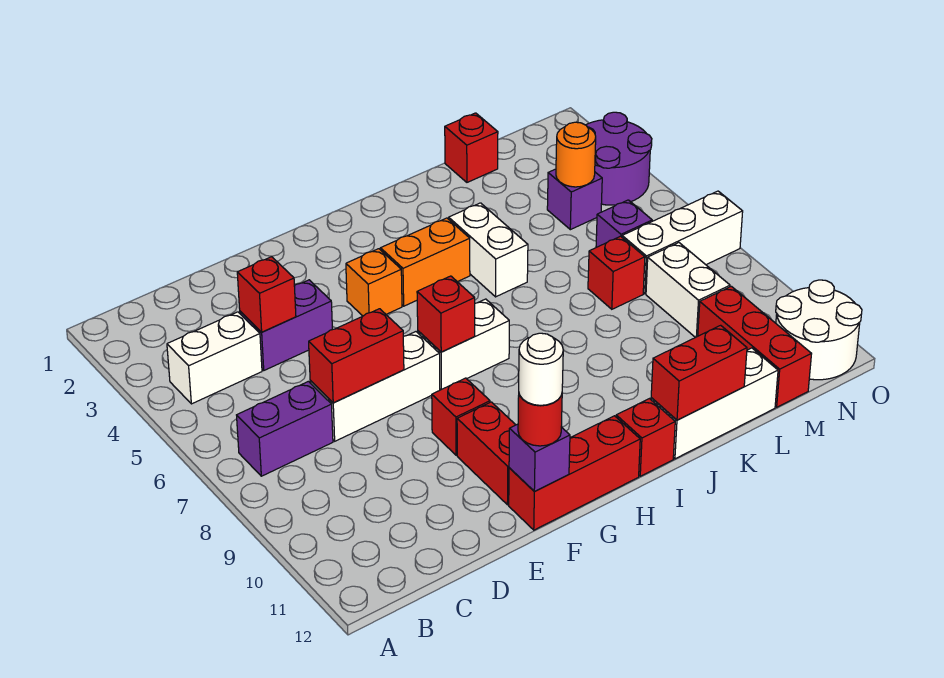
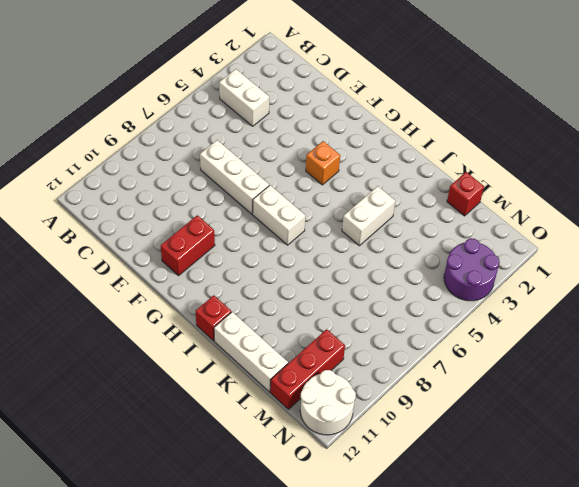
none -> purple 1x2 brick [237,381,333,476]
none -> purple 1x2 brick [240,280,332,370]
none -> red 1x1 brick [432,378,490,455]
none -> red 1x3 brick [509,416,640,530]

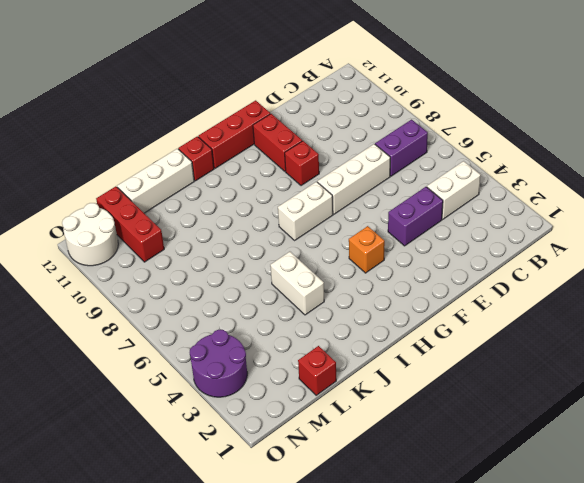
none -> orange 1x2 brick [380,218,470,306]
none -> red 1x1 brick [588,236,645,309]
none -> purple 1x1 brick [547,169,602,230]
none -> purple 1x1 brick [596,200,652,247]

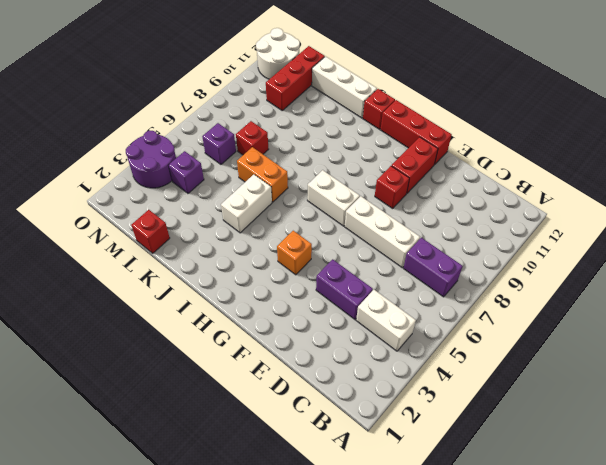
orange 1x2 brick [237,147,288,202] -> orange 1x2 brick moved to [380,218,470,306]
none -> white 1x3 brick [622,191,743,294]
none -> white 1x2 brick [646,243,730,338]
none -> red 1x1 brick [237,257,296,332]
none -> red 1x2 brick [309,309,404,403]

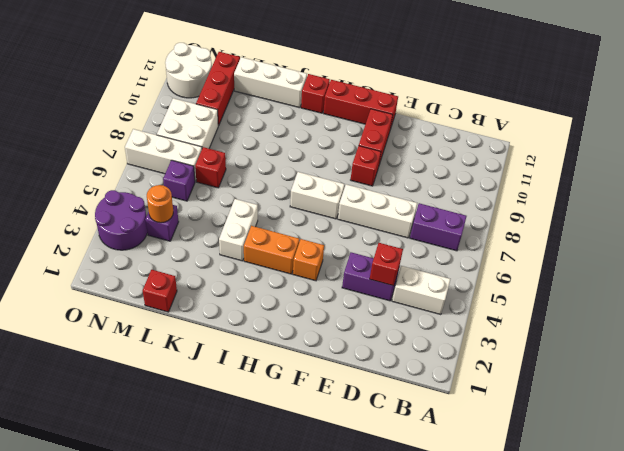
white 2x2 brick [157,98,218,149] -> white 1x2 brick [646,243,730,338]
none -> red 1x2 brick [309,309,404,403]
none -> purple 1x1 brick [509,424,570,492]
none -> red 1x1 brick [417,276,475,352]
none -> red 1x2 brick [651,325,747,420]

